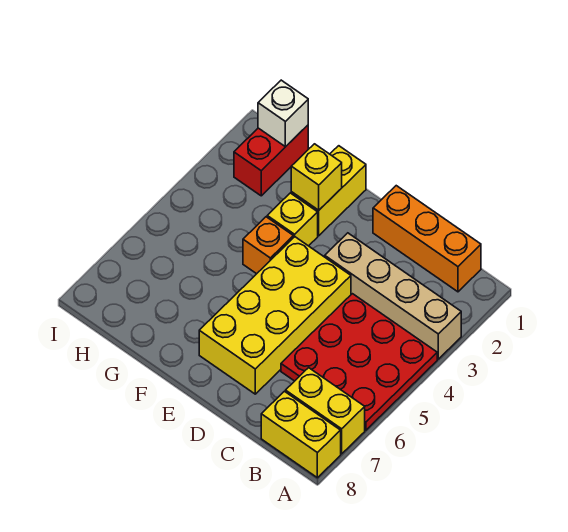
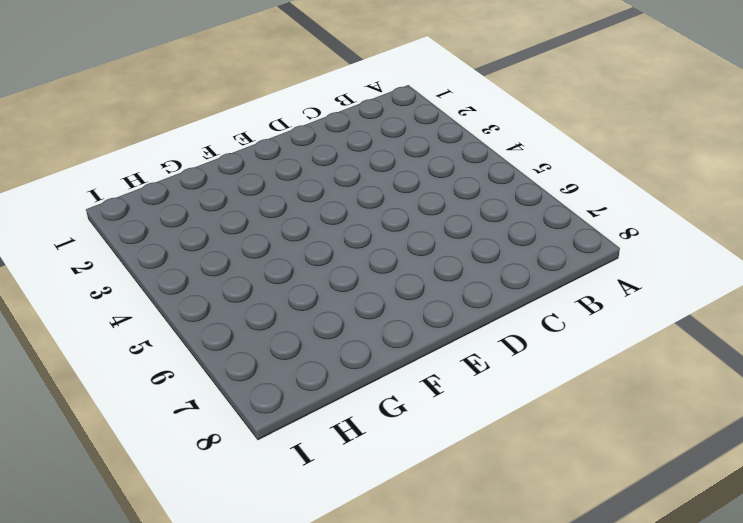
none -> tan 1x4 brick [325,233,461,359]
none -> red 3x3 plate [281,294,437,430]
none -> yellow 1x2 brick [286,368,365,454]

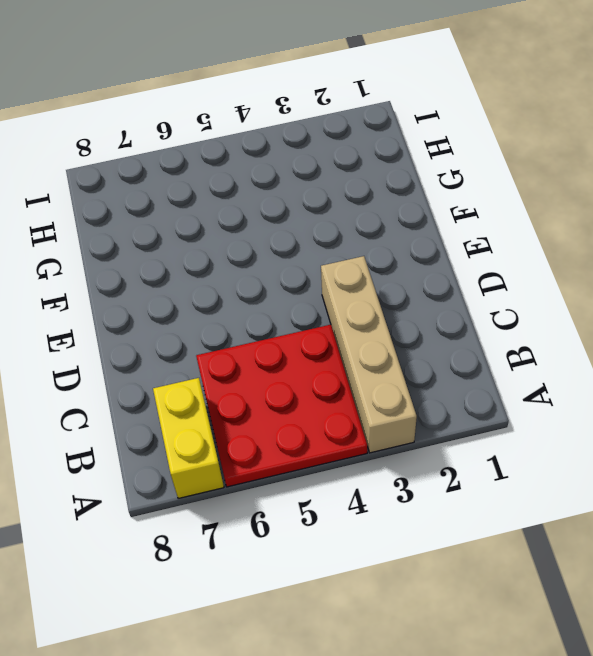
none -> yellow 1x2 brick [261,391,341,478]
none -> orange 1x3 brick [373,186,481,292]
none -> yellow 2x4 brick [199,237,351,394]

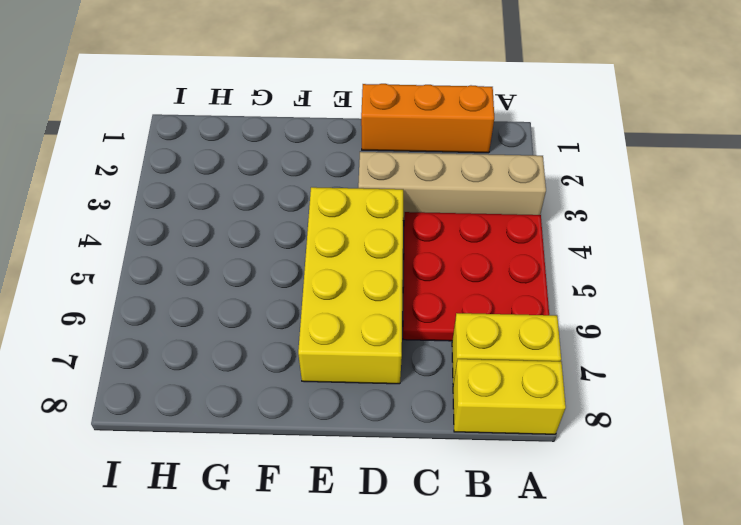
none -> yellow 1x2 brick [291,146,366,236]
none -> yellow 1x1 brick [267,193,318,246]
none -> orange 1x1 brick [243,217,293,274]

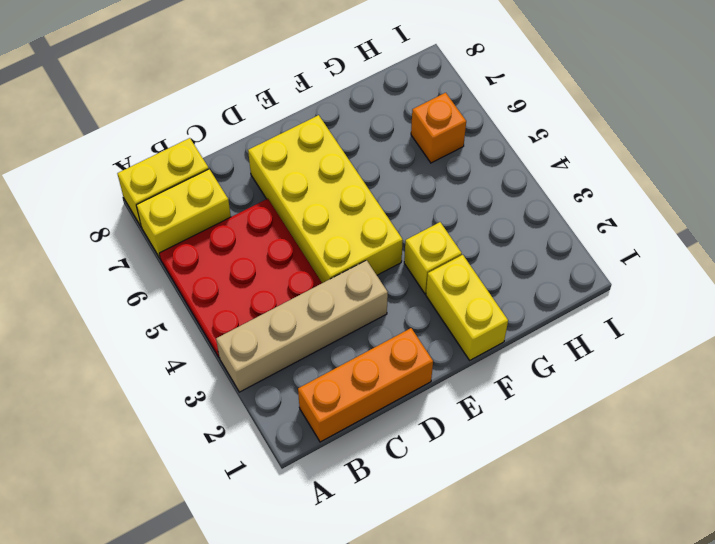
orange 1x1 brick [411,93,466,163] -> orange 1x1 brick moved to [243,217,293,274]
none -> red 1x2 brick [234,125,308,196]
none -> yellow 1x1 brick [291,144,342,210]
none -> white 1x1 brick [258,80,308,147]

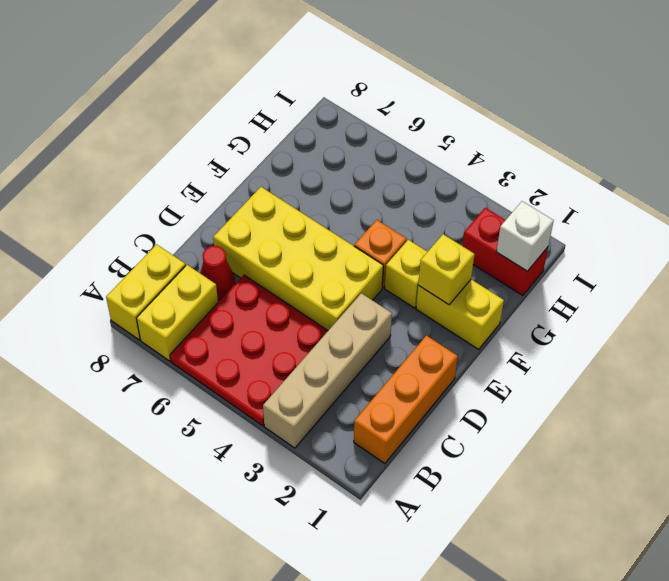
red 1x1 cone [200,246,235,300] -> none

